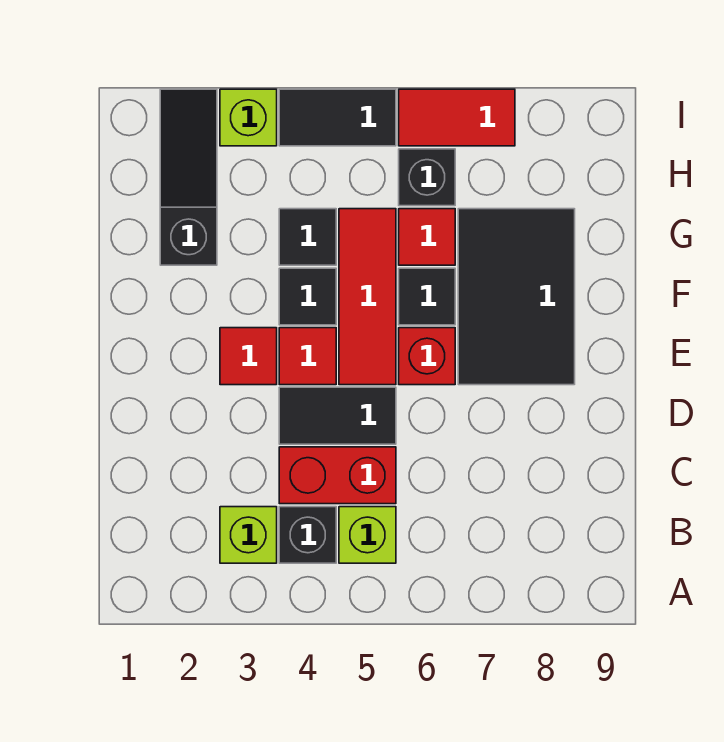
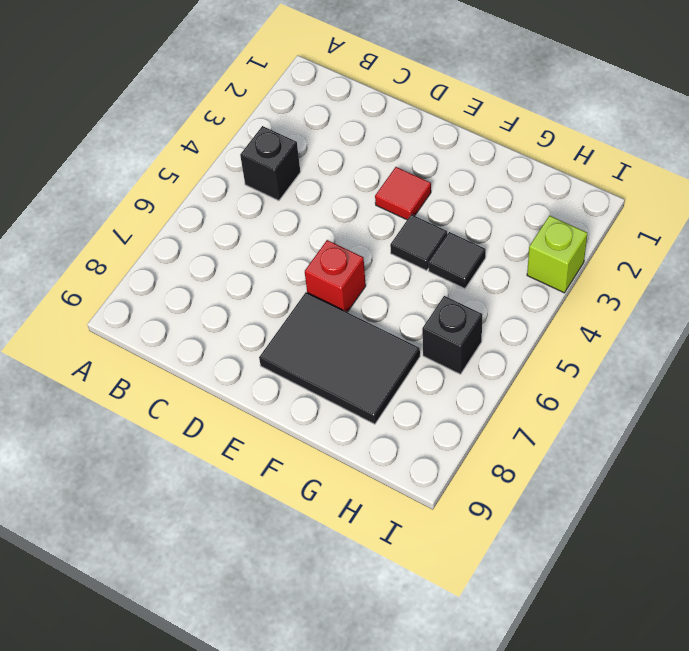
none -> lime 1x1 brick [220,507,277,563]
none -> lime 1x1 brick [339,507,396,563]
none -> red 1x2 brick [279,447,396,504]

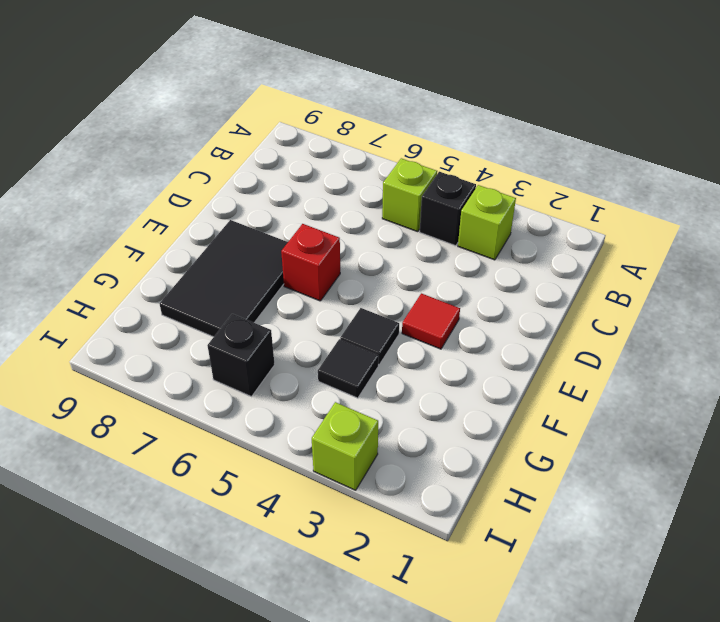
none -> red 1x2 brick [279,447,396,504]
none -> black 1x2 tile [279,387,396,444]
none -> red 1x1 tile [279,328,336,385]

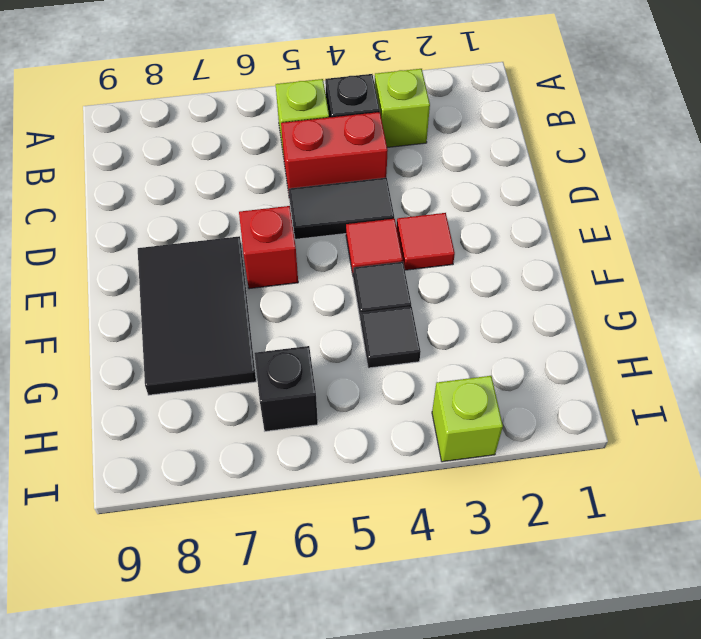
none -> red 1x3 tile [339,209,396,385]
none -> black 1x1 tile [399,268,455,325]
none -> black 1x3 slope [160,89,217,265]

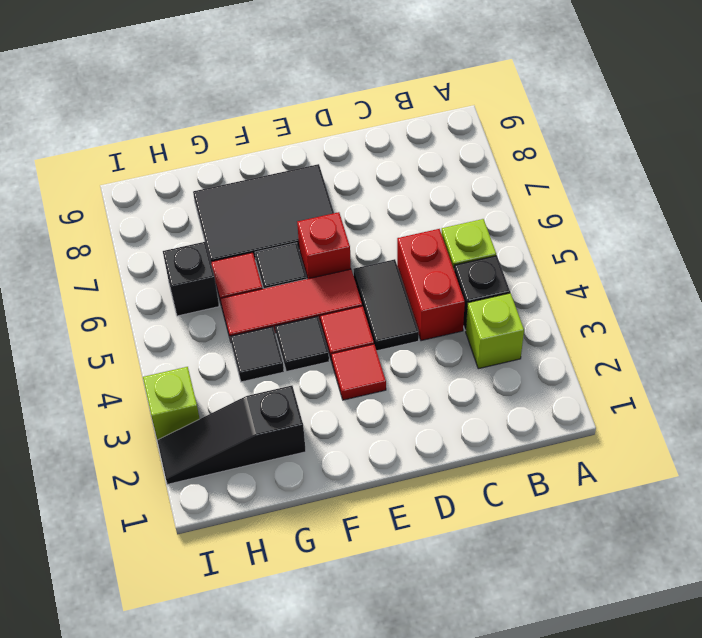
none -> black 1x2 tile [279,89,396,146]
none -> red 1x2 tile [399,89,515,146]

